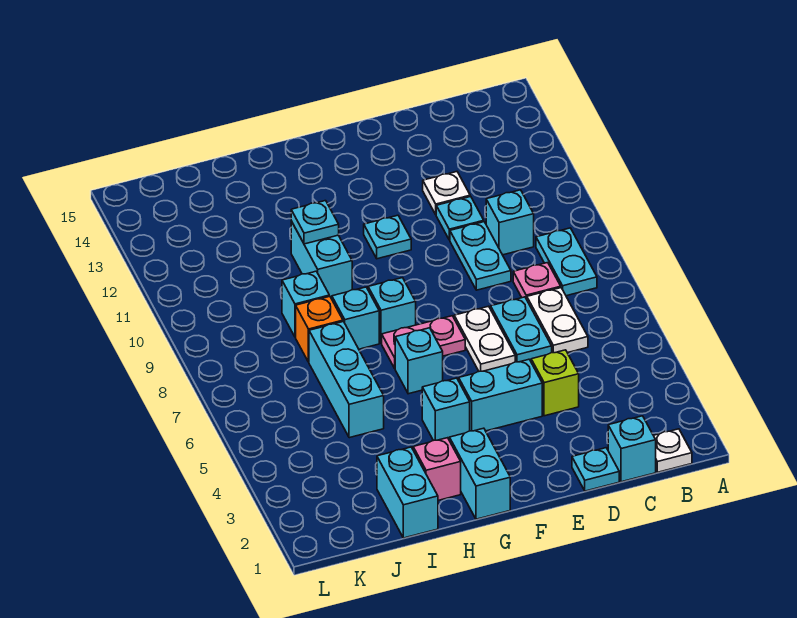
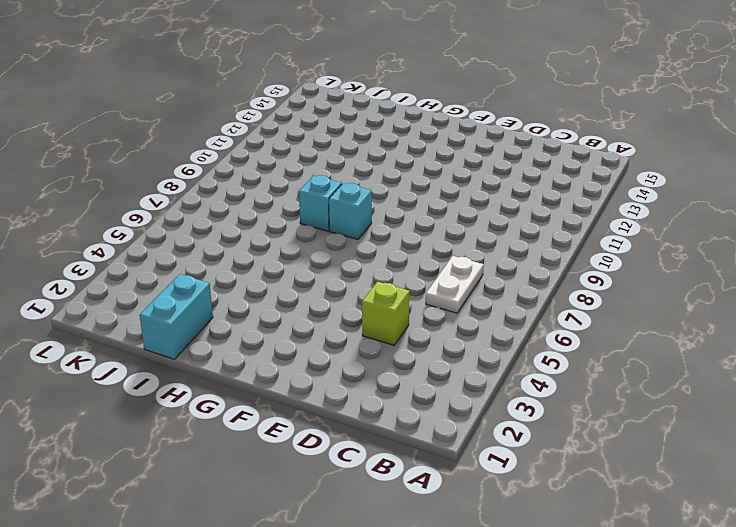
none -> white 1x1 plate [654,429,692,472]
none -> cyan 1x2 plate [536,228,597,296]
none -> cyan 1x1 brick [608,416,656,482]

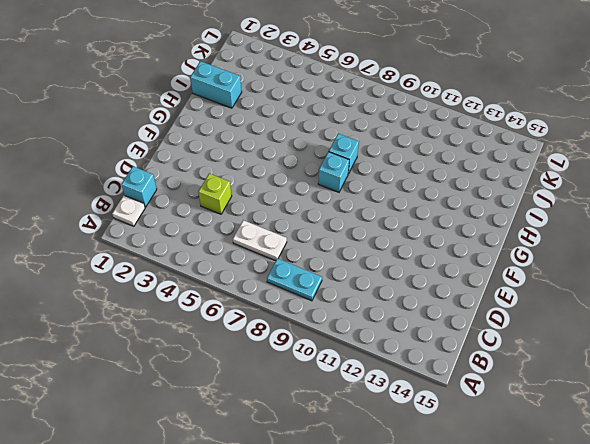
none -> pink 1x1 plate [513,263,561,299]
none -> cyan 1x1 brick [486,190,534,255]
none -> cyan 1x1 plate [572,448,619,491]

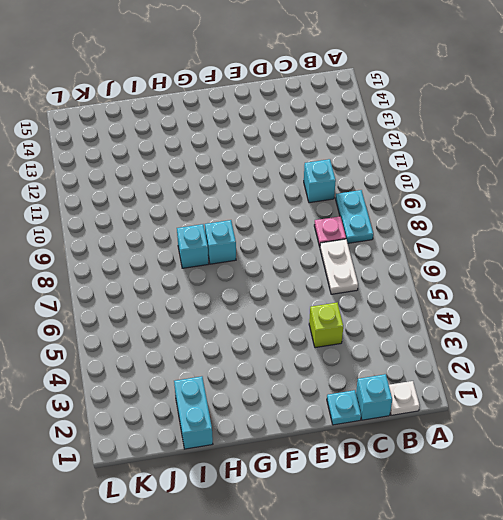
none -> cyan 1x2 plate [491,297,552,362]
none -> cyan 1x2 plate [450,222,511,290]
none -> cyan 1x1 plate [436,196,484,240]

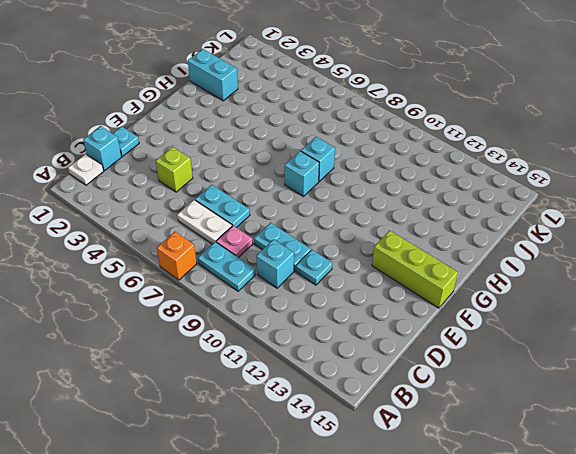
orange 1x1 brick [157,232,197,280] -> orange 1x1 brick moved to [296,296,343,362]
lime 1x3 brick [372,230,458,308] -> none
none -> white 1x1 plate [423,172,470,214]
none -> cyan 1x2 brick [459,359,542,431]
none -> white 1x2 plate [454,306,515,371]

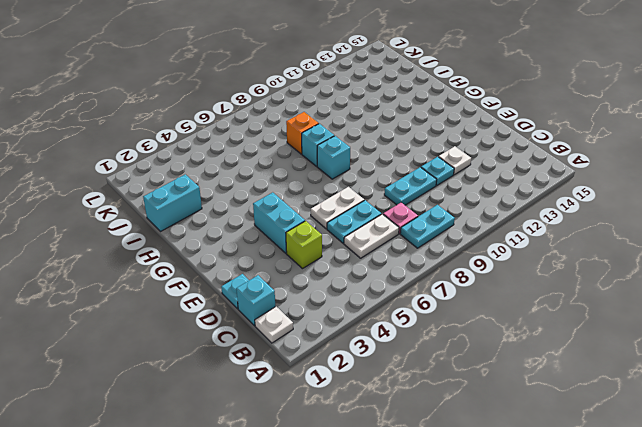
none -> cyan 1x1 brick [486,190,534,255]
none -> pink 1x2 plate [382,316,465,368]
none -> cyan 1x1 plate [364,215,411,259]

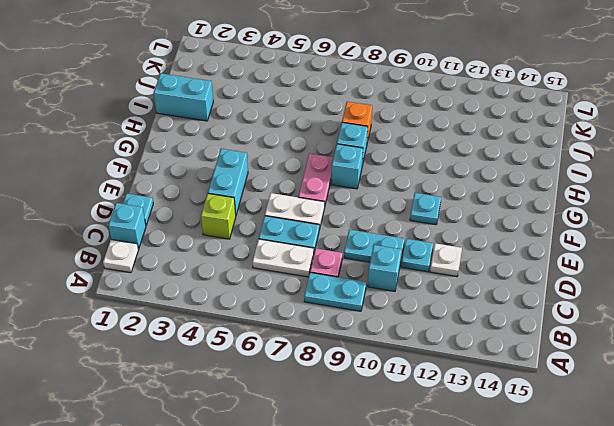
none -> cyan 1x2 brick [449,428,510,519]
none -> cyan 1x1 brick [422,378,470,440]
none -> cyan 1x1 brick [395,328,443,394]

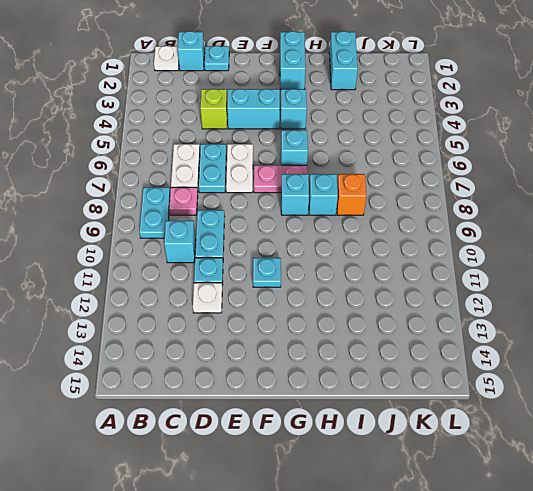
none -> pink 1x1 brick [413,438,461,500]
none -> cyan 1x2 brick [291,221,352,299]
none -> cyan 1x3 brick [309,322,384,438]

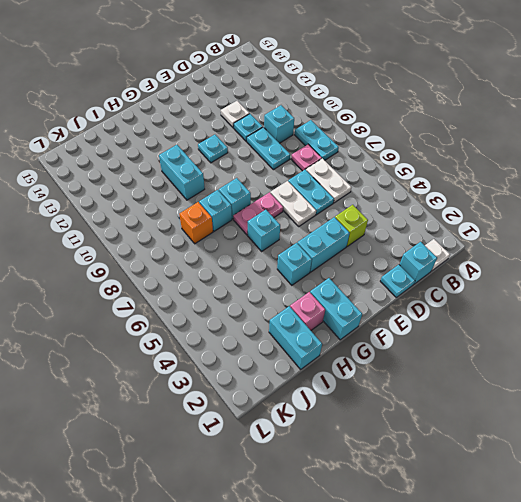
none -> cyan 1x3 brick [309,322,384,438]
none -> cyan 1x1 brick [282,271,329,337]
none -> cyan 1x1 plate [291,201,339,244]

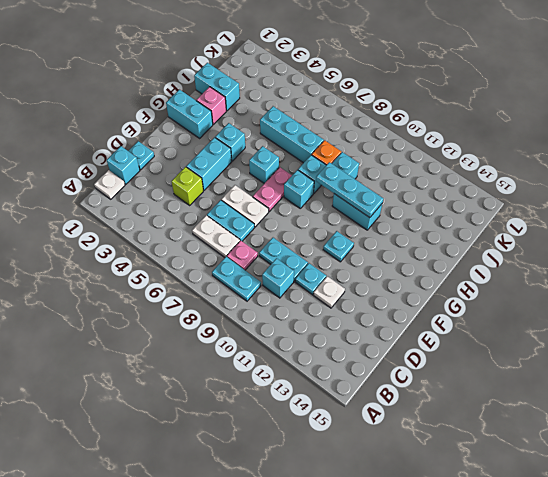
cyan 1x3 plate [316,162,383,218] -> cyan 1x1 plate [291,201,339,244]

